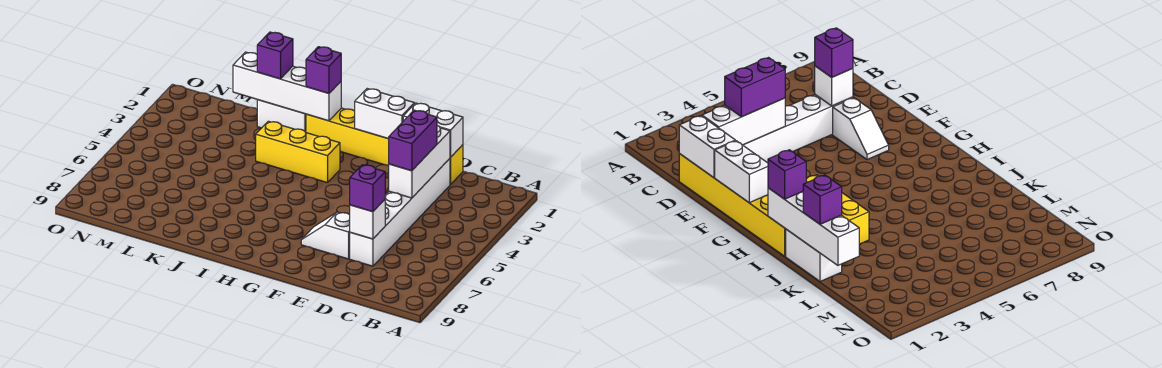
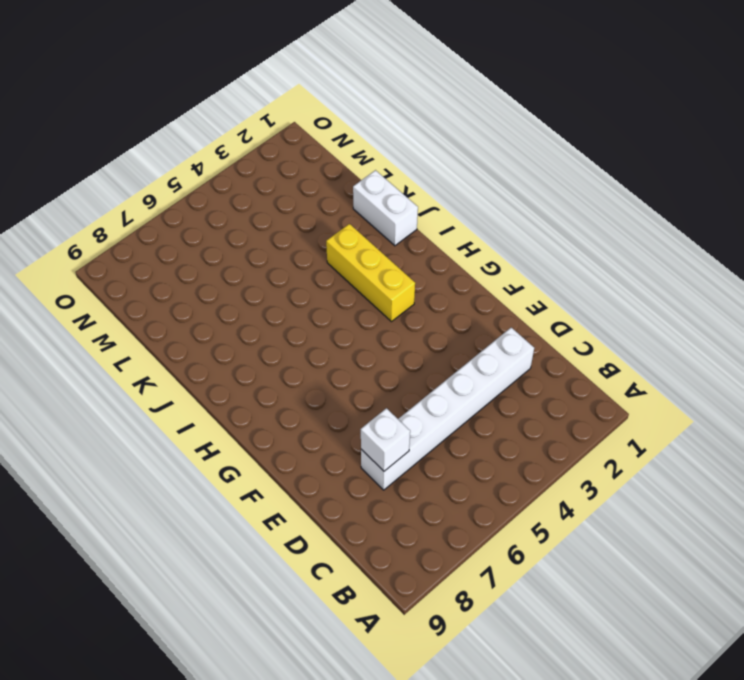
none -> yellow 1x6 brick [306,108,463,184]
none -> white 1x2 slope [301,212,350,259]
none -> white 1x2 brick [403,103,463,157]

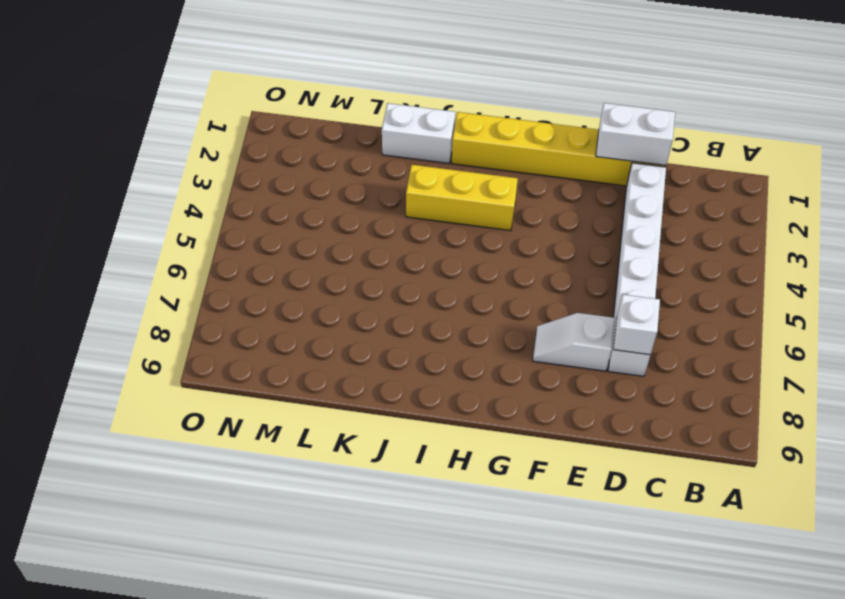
none -> white 1x3 brick [389,126,450,198]
none -> white 1x2 brick [355,89,414,139]
none -> white 1x4 brick [233,52,341,121]

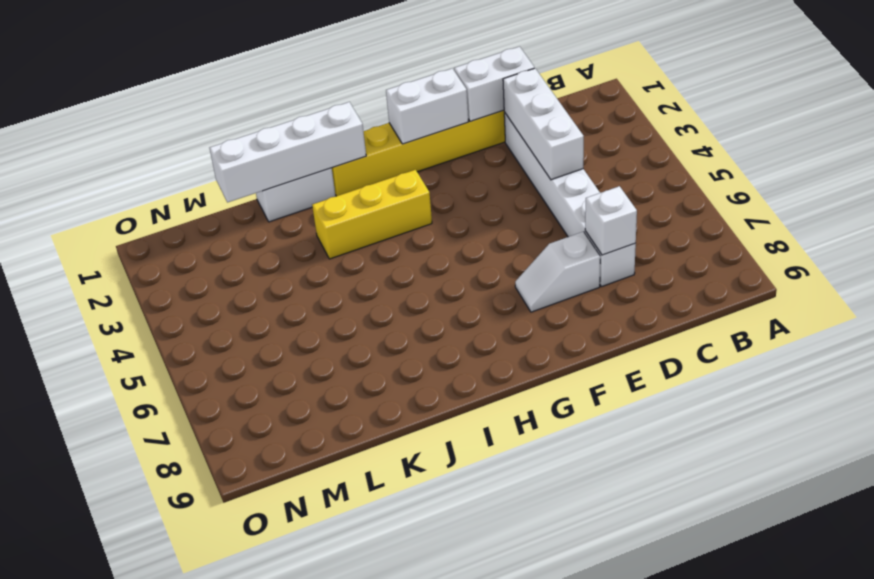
none -> purple 1x2 brick [389,110,437,171]
none -> purple 1x1 brick [350,165,385,212]
none -> purple 1x1 brick [306,47,341,93]

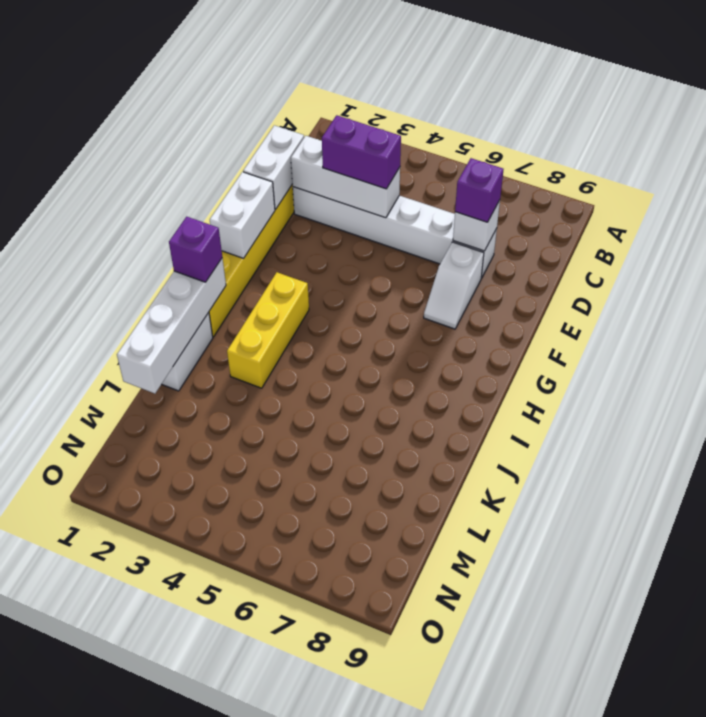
none -> purple 1x1 brick [257,32,293,79]

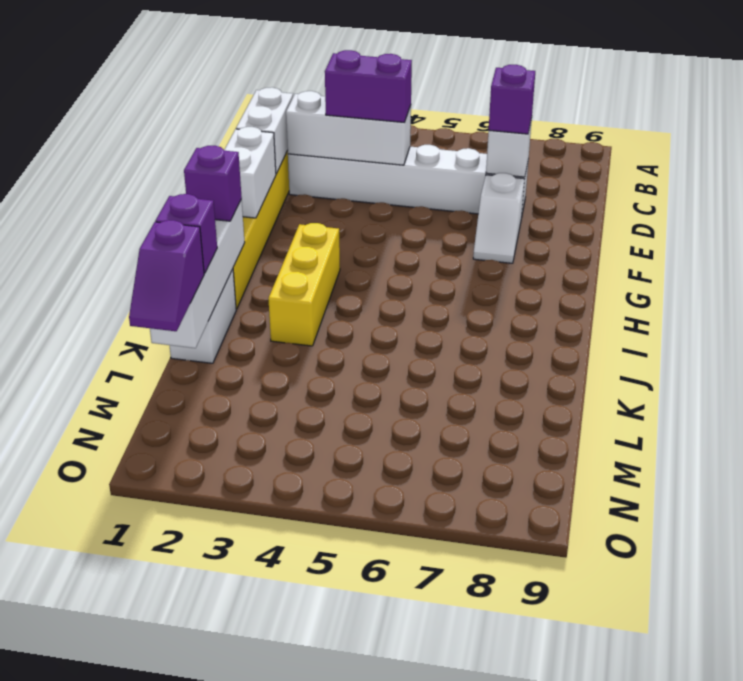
purple 1x2 slope [129,220,204,331] -> none

